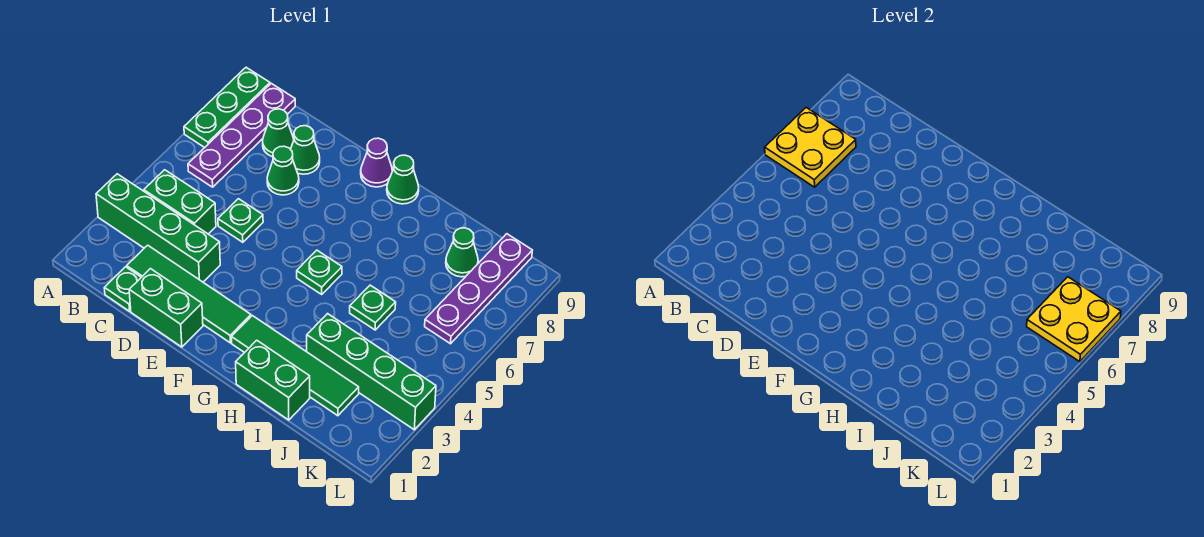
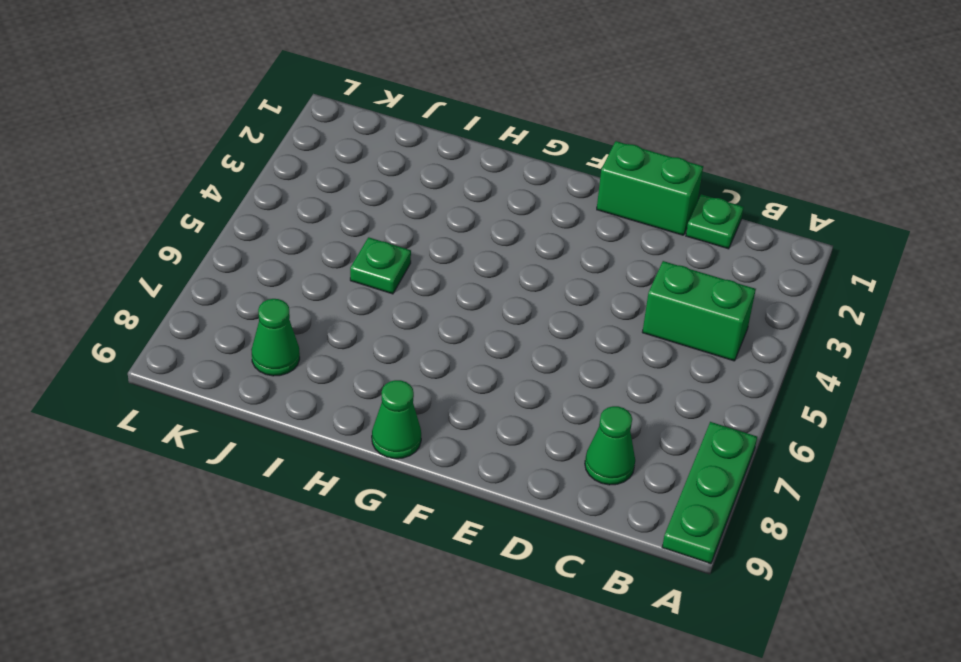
none -> green 1x4 brick [96,174,220,282]
none -> purple 1x4 plate [188,83,295,187]
none -> green 1x4 tile [127,245,251,343]

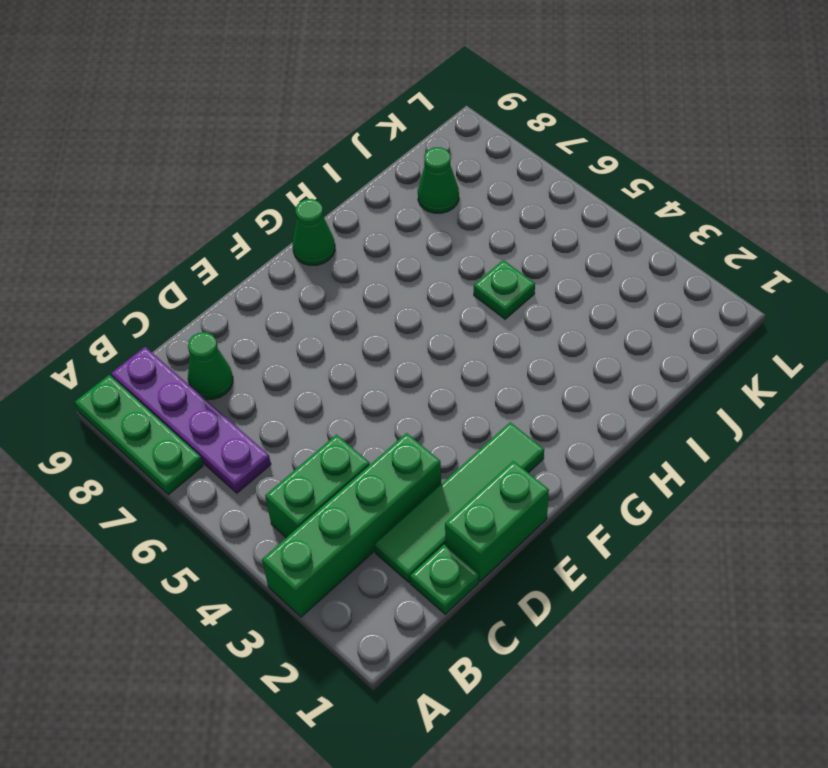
none -> green 1x1 plate [218,199,263,242]
none -> green 1x1 cone [267,146,299,195]
none -> green 1x1 cone [291,126,320,174]

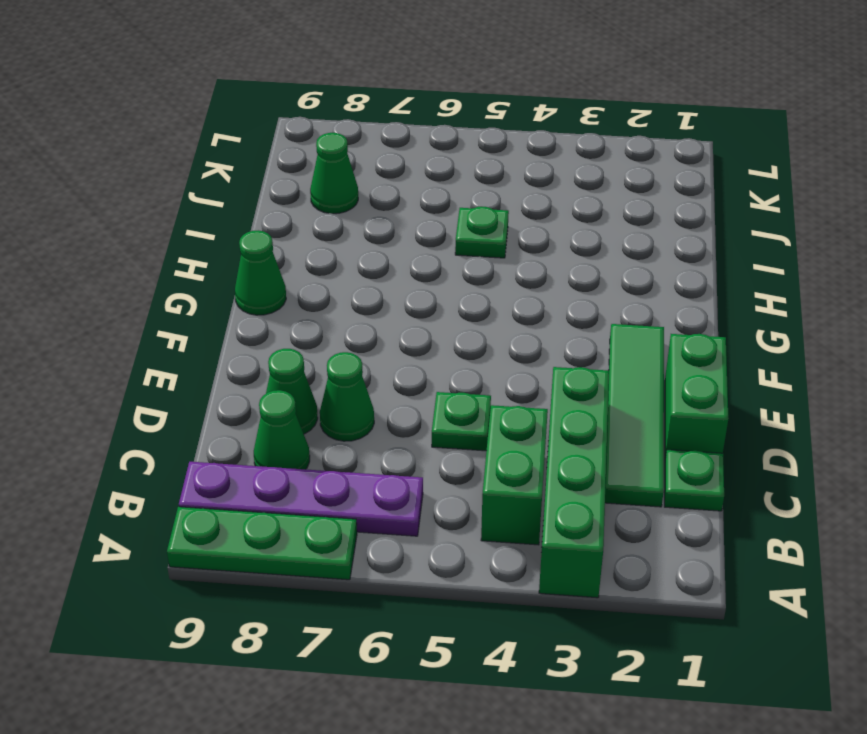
none -> purple 1x1 cone [361,138,392,187]
none -> green 1x4 tile [231,316,359,416]
none -> green 1x1 plate [297,250,342,294]

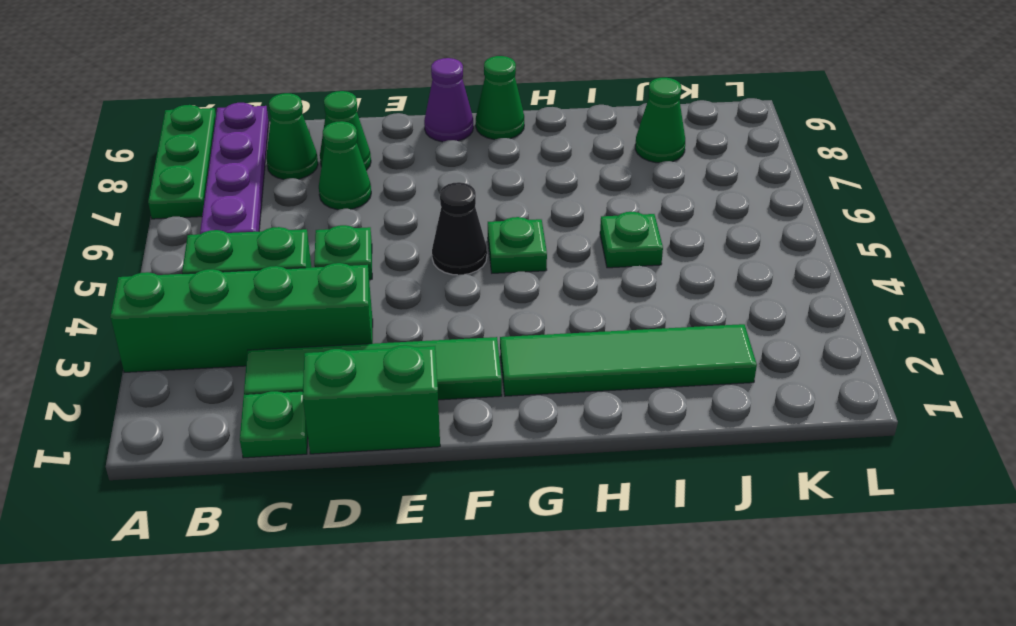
black 1x1 cone [432,182,487,275] -> none
none -> green 1x2 brick [236,340,310,420]
none -> green 1x4 brick [307,314,436,430]
none -> purple 1x4 plate [425,234,532,344]

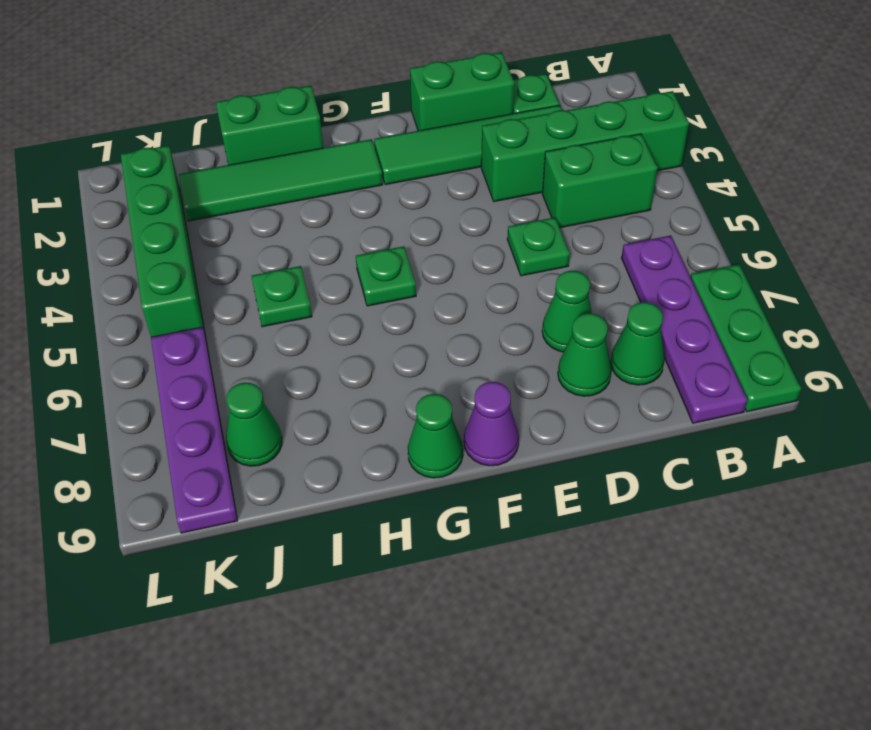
green 1x4 brick [121,145,205,337] -> green 1x4 brick turned to [307,314,436,430]
none -> yellow 2x2 plate [765,107,856,187]
none -> yellow 2x2 plate [1027,277,1121,362]

